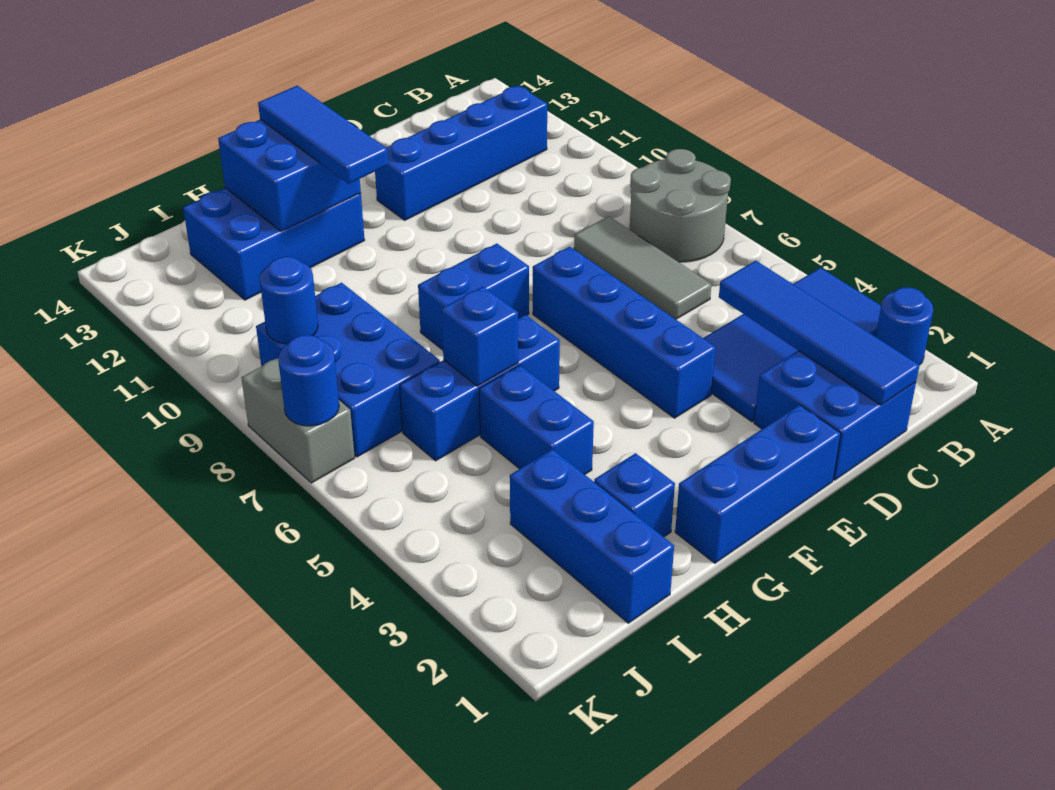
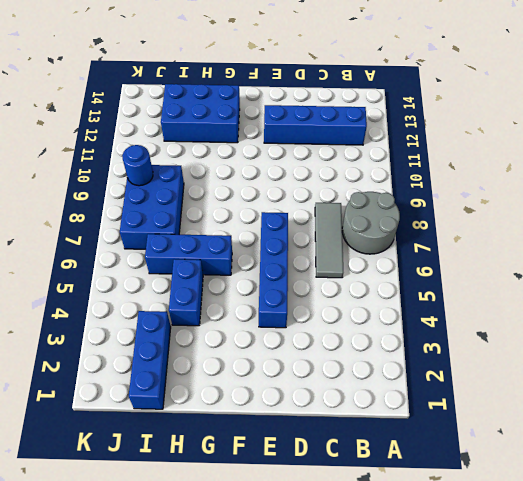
none -> blue 1x1 round brick [876,287,933,365]
none -> blue 2x4 tile [703,268,881,422]
none -> blue 2x2 brick [754,351,916,480]

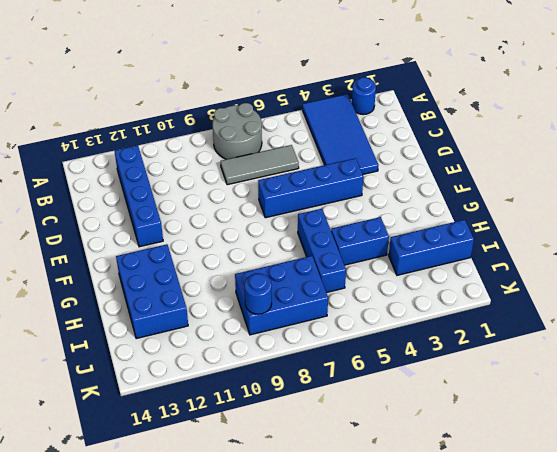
none -> blue 2x2 brick [754,351,916,480]
none -> blue 1x3 brick [675,405,841,563]
none -> blue 1x2 brick [418,244,529,350]

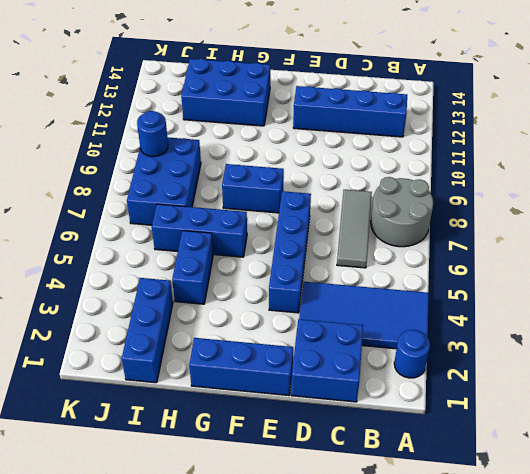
none -> blue 1x1 brick [594,453,675,537]
none -> grey 1x2 brick [241,358,355,483]
none -> blue 1x4 tile [719,261,920,405]

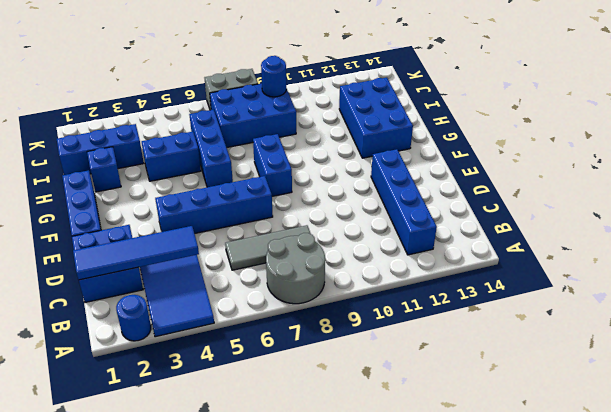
none -> blue 2x2 brick [218,119,361,231]
none -> blue 1x1 brick [441,286,518,386]
none -> blue 1x1 round brick [278,335,339,426]

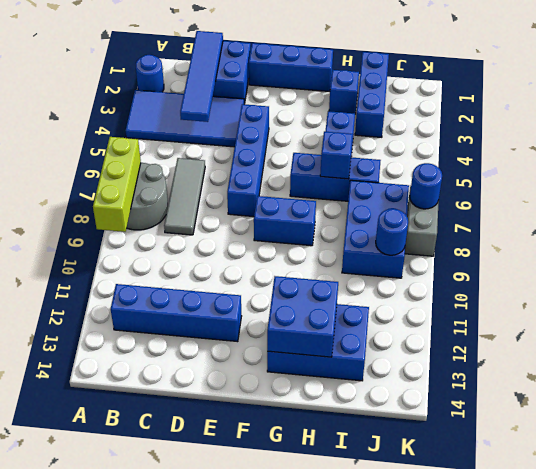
lime 1x3 brick [93,137,141,232] -> none
none -> blue 1x3 tile [258,86,388,184]

